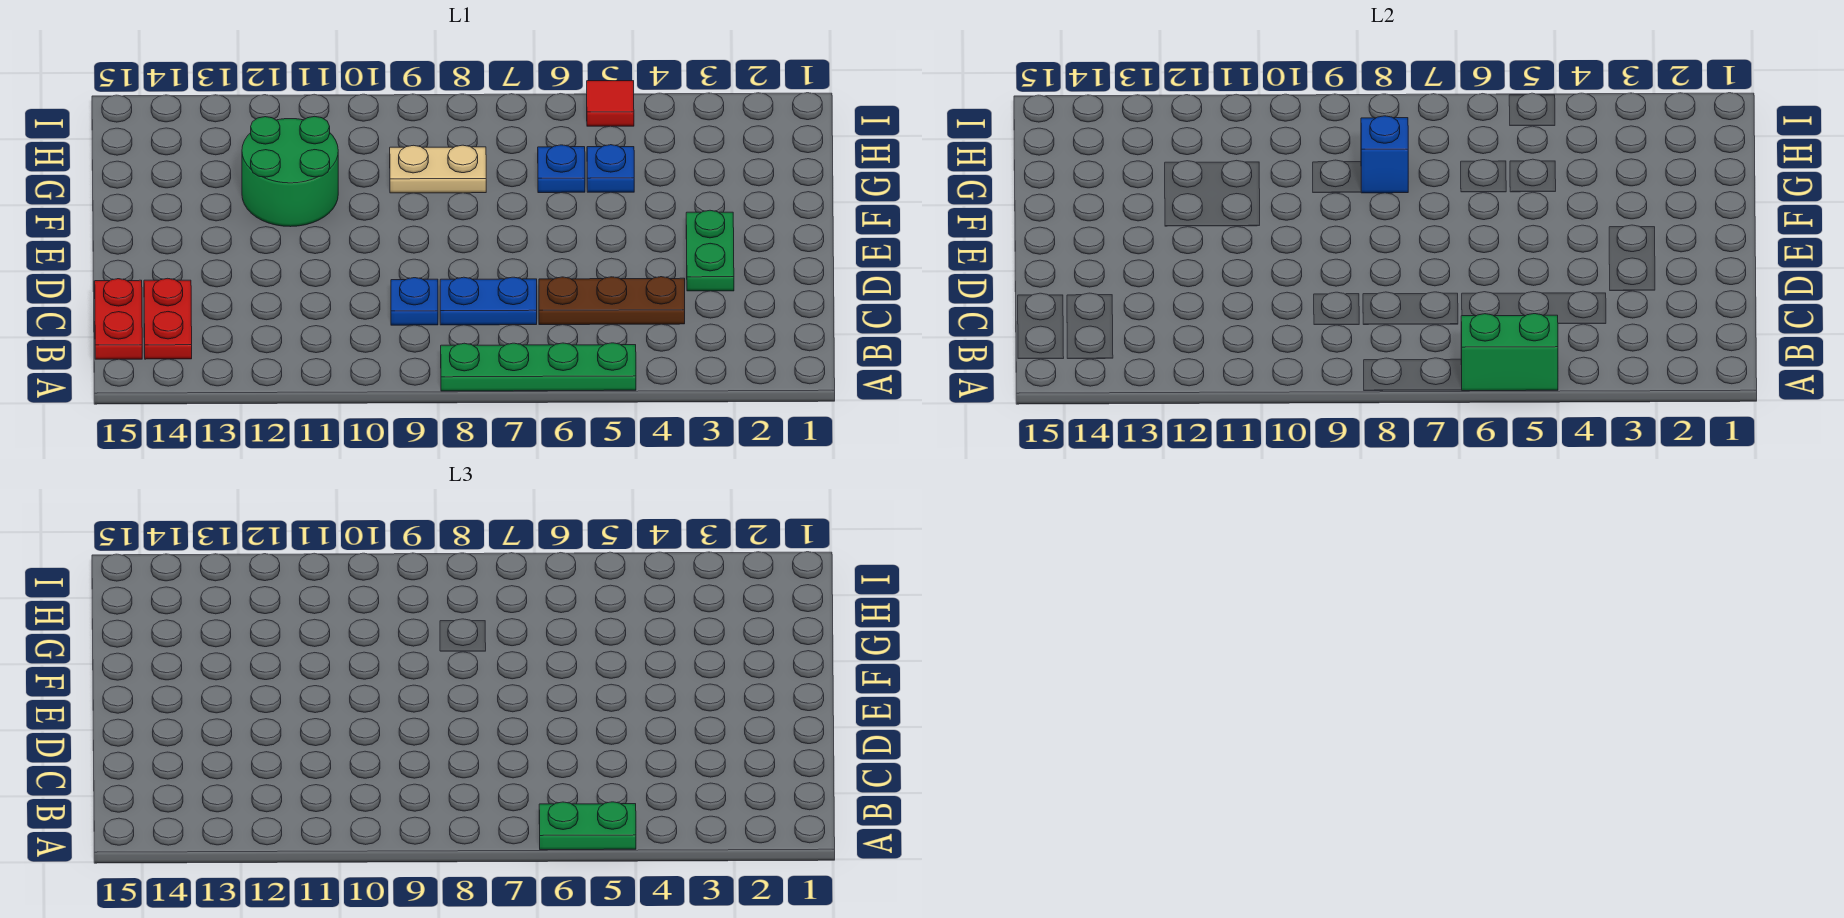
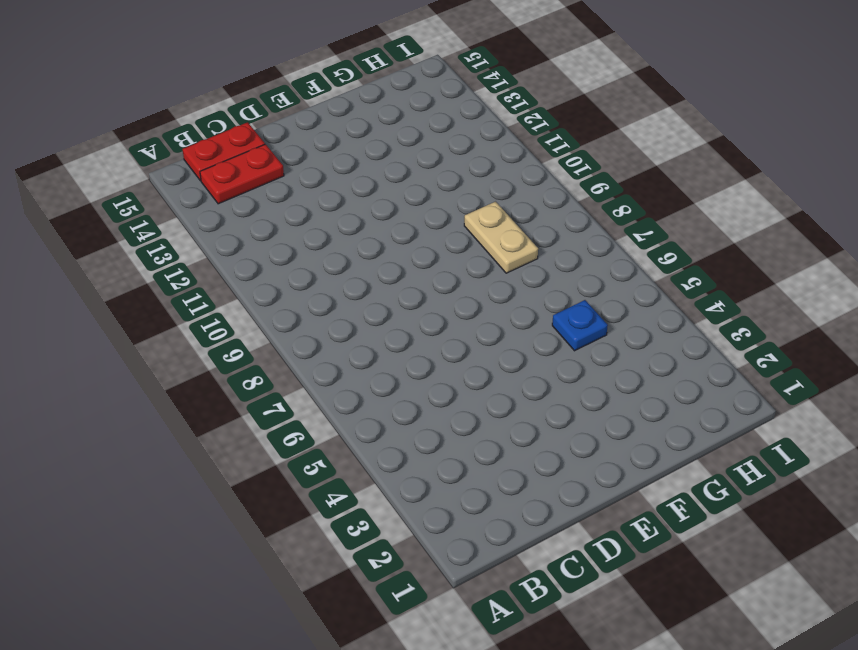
none -> green 1x4 plate [441,343,636,391]
none -> brown 1x3 plate [539,277,685,325]
none -> blue 1x2 plate [440,277,537,325]

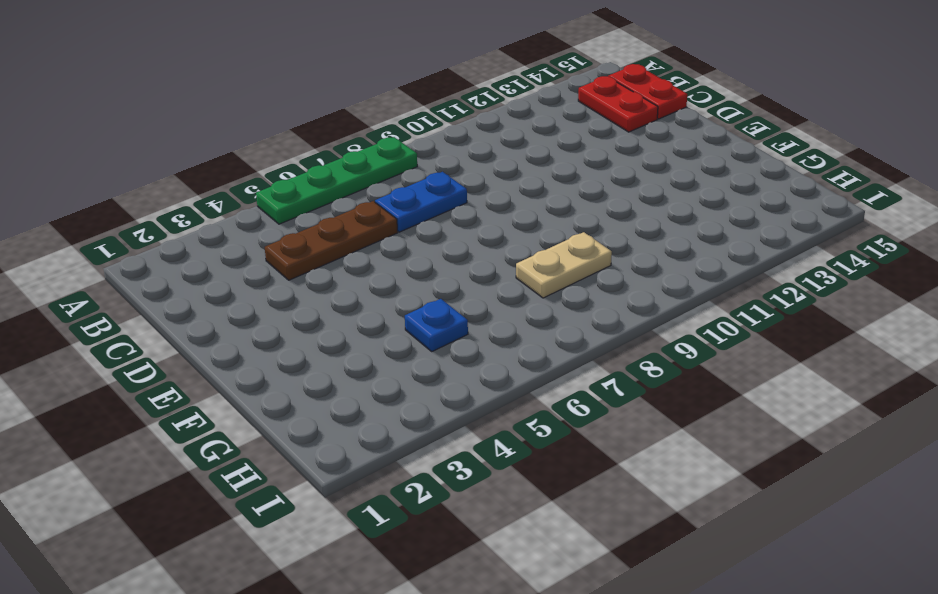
none -> blue 1x1 plate [391,278,438,325]
none -> green 1x2 plate [686,210,734,291]
none -> green 2x2 round brick [242,116,338,227]

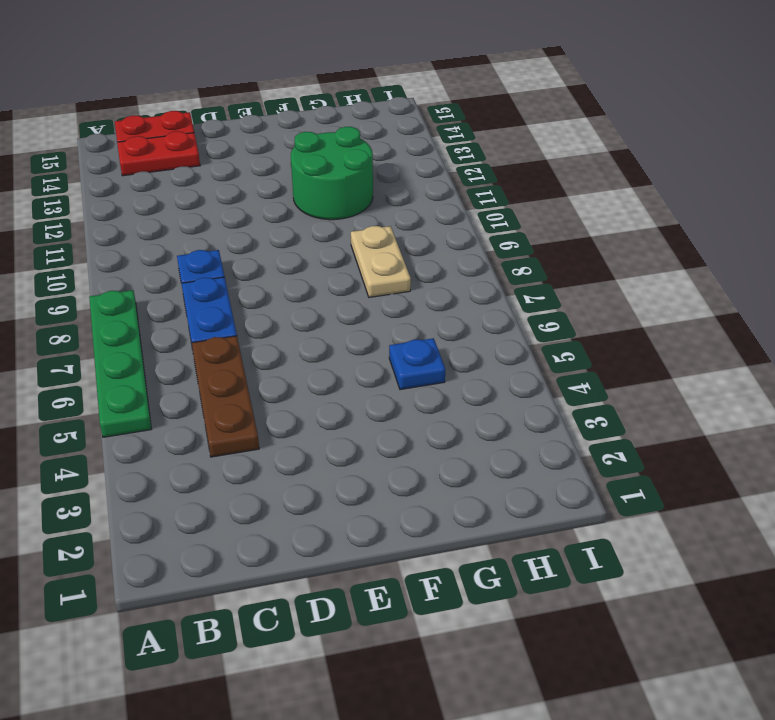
none -> green 1x2 plate [686,210,734,291]
none -> blue 1x1 plate [538,145,585,193]
none -> red 1x1 tile [587,81,634,126]

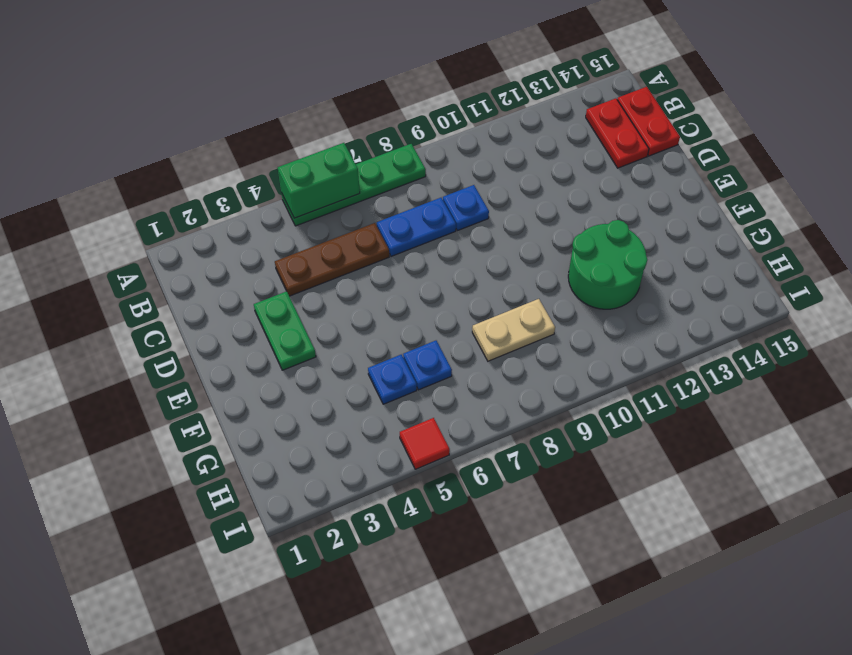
none -> blue 1x1 brick [1361,116,1408,193]
none -> green 1x2 plate [539,802,636,850]

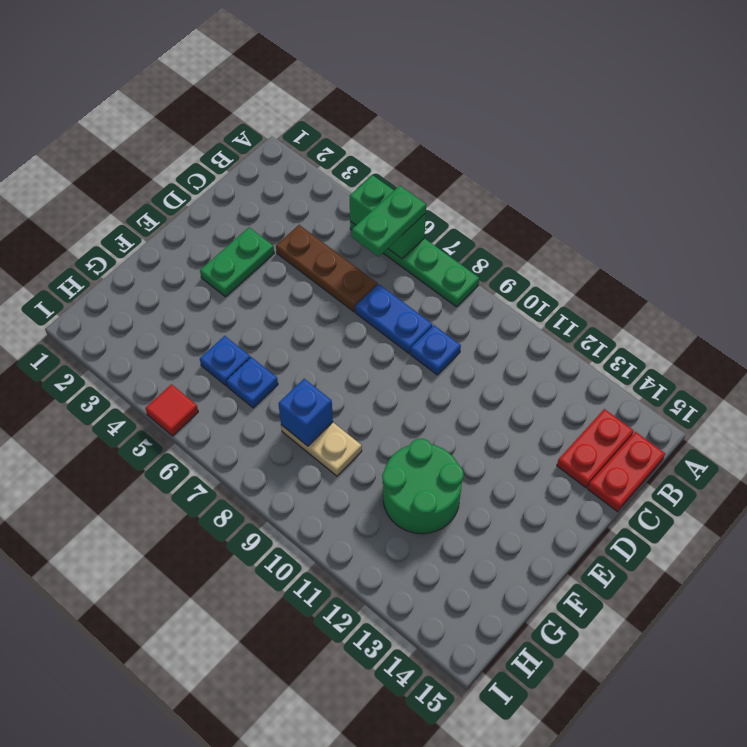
green 1x2 plate [352,186,426,257] -> green 1x2 plate turned to [539,802,636,850]

